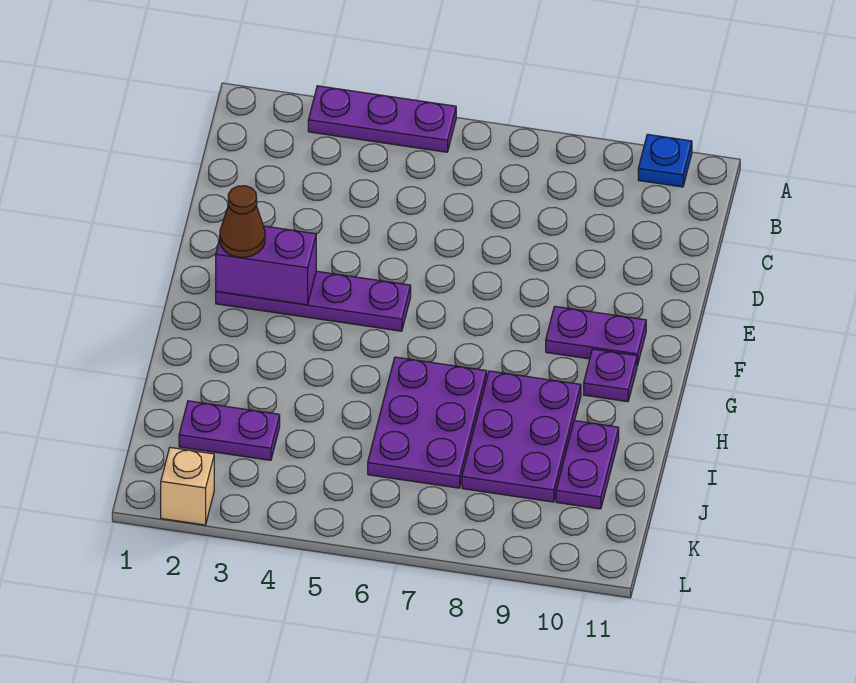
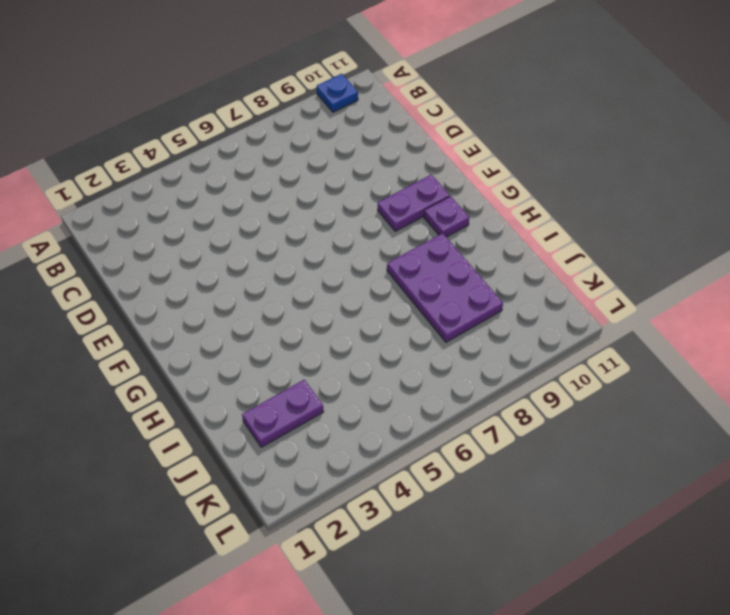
none -> purple 1x3 plate [308,86,456,152]
none -> purple 1x4 plate [216,271,411,331]
none -> purple 2x3 plate [368,357,487,488]

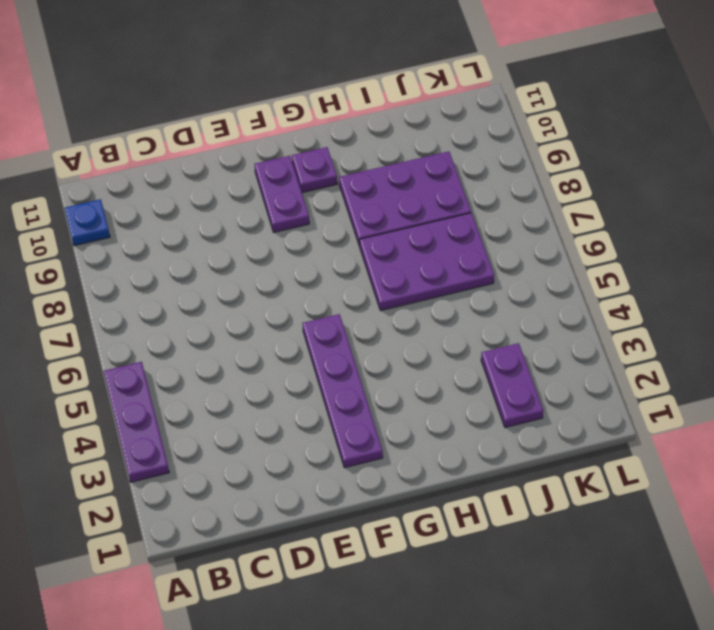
none -> purple 1x2 plate [556,421,619,509]
none -> tan 1x1 brick [161,447,214,525]
none -> purple 1x2 brick [216,226,316,305]

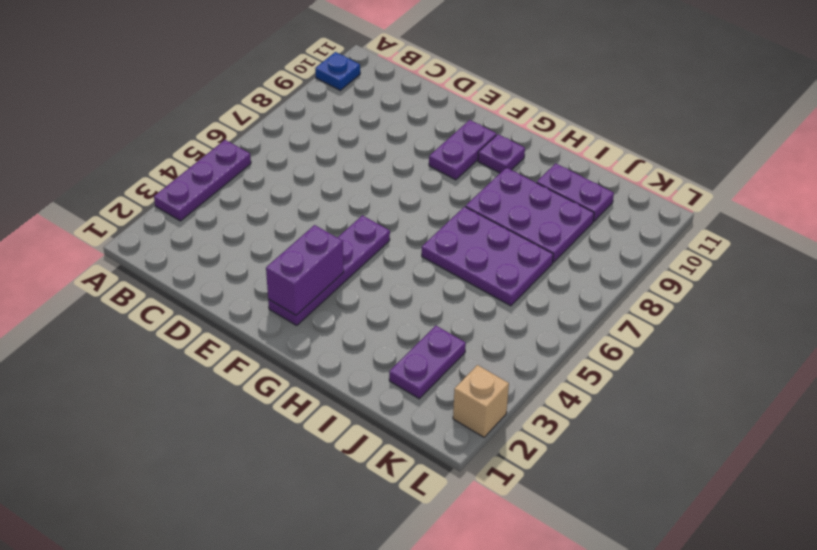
none -> brown 1x1 cone [220,186,265,257]

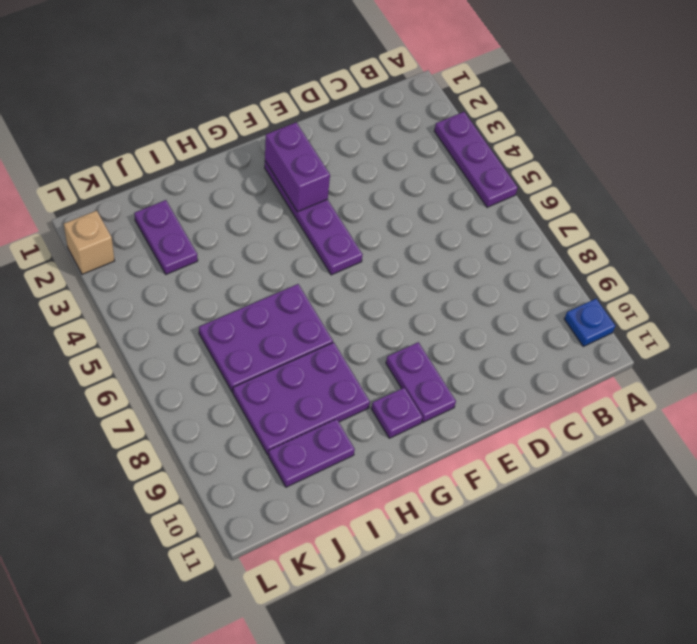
none -> brown 1x1 cone [220,186,265,257]

